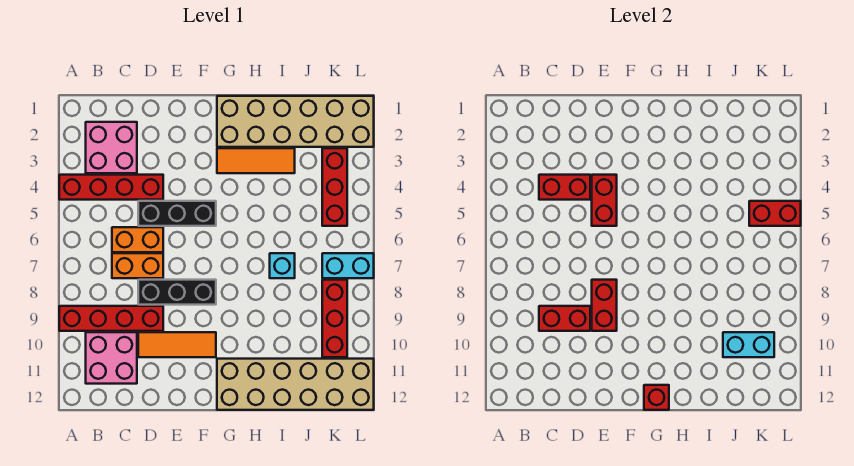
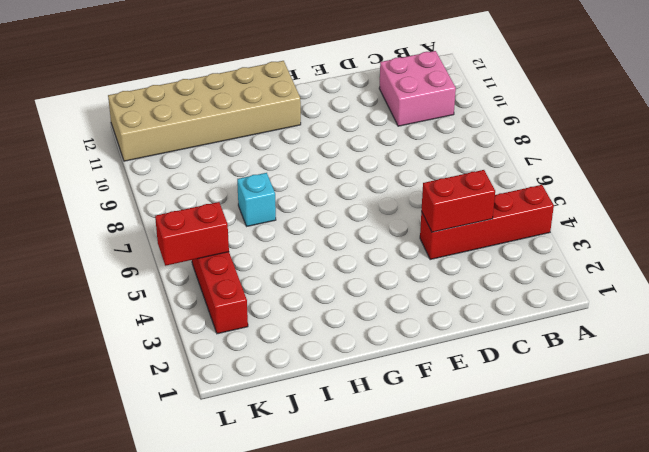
none -> red 1x4 brick [59,306,163,331]
none -> pink 2x2 brick [86,122,137,173]
none -> orange 1x2 brick [112,227,163,252]

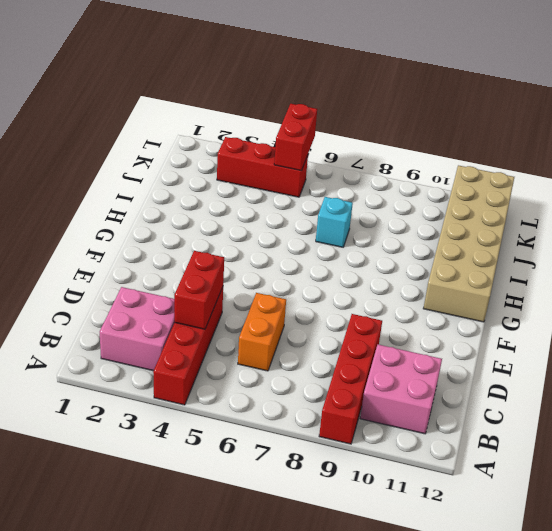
none -> orange 1x2 brick [112,253,163,278]
none -> black 1x3 brick [138,201,216,226]
none -> black 1x3 brick [138,280,216,305]

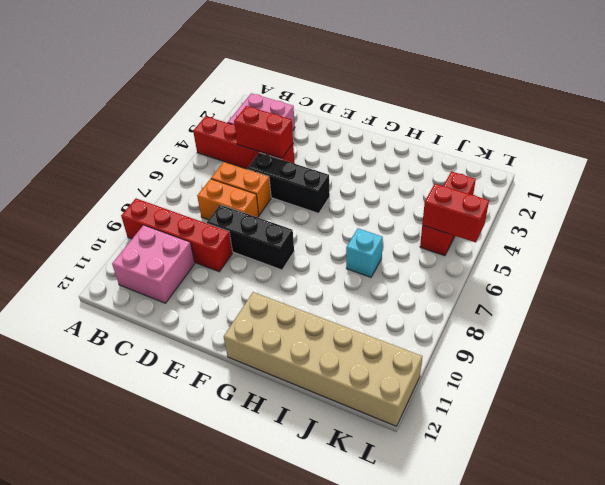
none -> orange 1x3 tile [138,332,216,357]
none -> tan 2x6 brick [217,96,374,147]
none -> orange 1x3 tile [217,148,295,173]

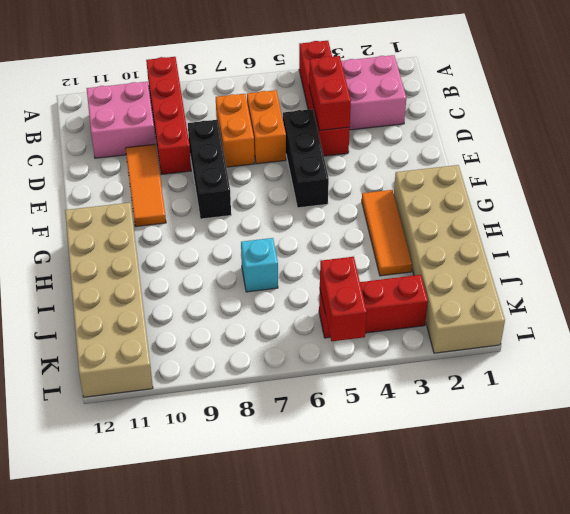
none -> cyan 1x2 brick [322,253,374,278]
none -> red 1x3 brick [322,280,347,357]
none -> red 1x2 brick [539,306,590,331]

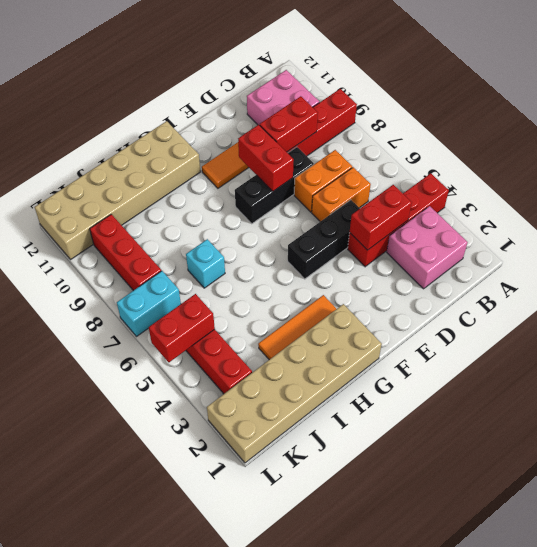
none -> red 1x2 brick [592,175,617,226]
none -> red 1x1 brick [644,385,669,410]
none -> cyan 1x2 brick [723,332,774,357]

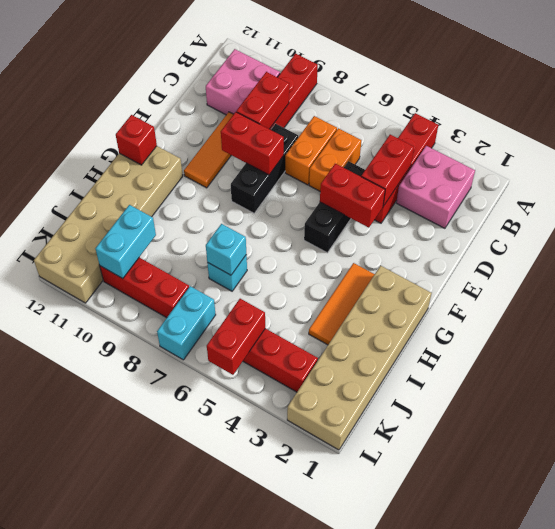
cyan 1x1 brick [206,224,246,275] -> none

